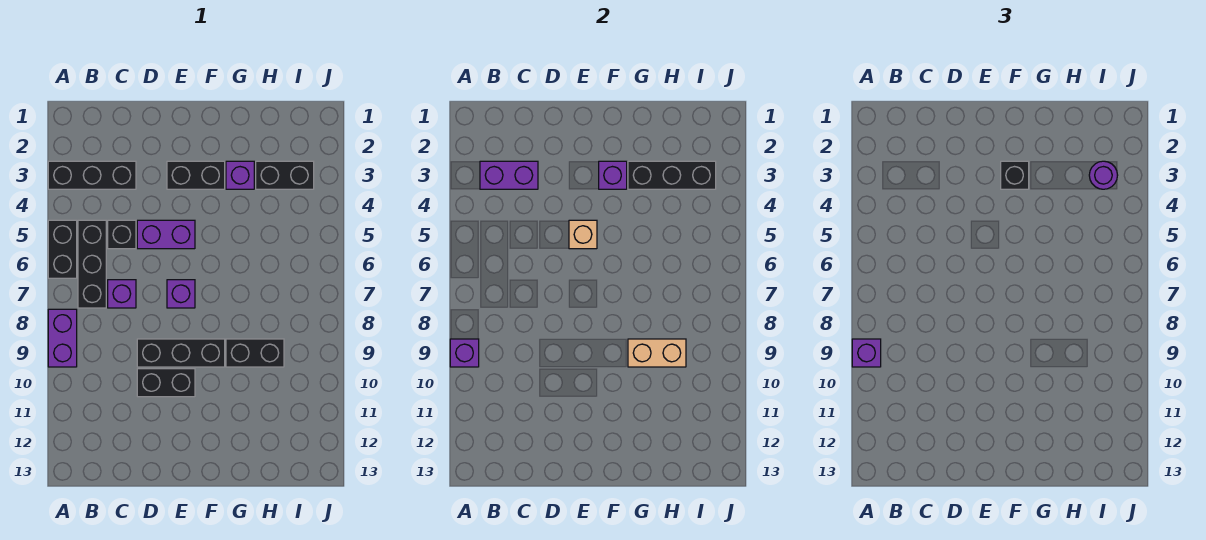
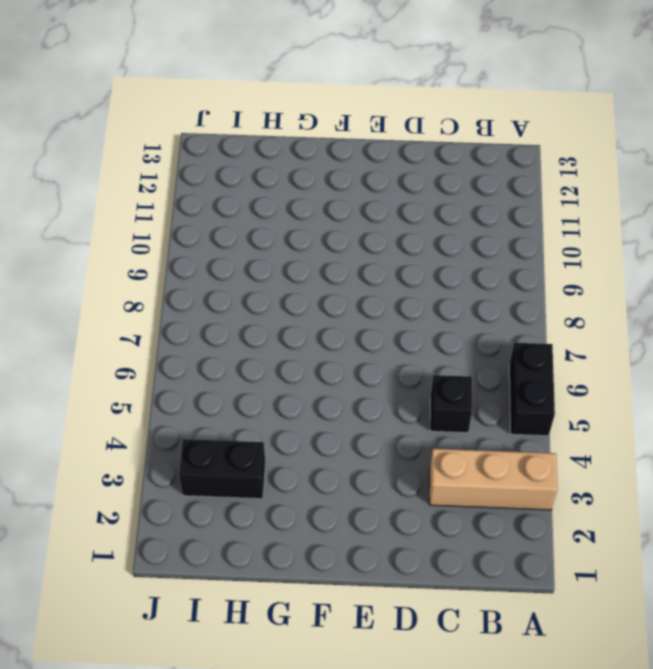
tan 1x3 brick [429,449,558,510] -> black 1x3 brick [48,161,136,189]
none -> purple 1x2 brick [48,309,77,367]
none -> black 1x3 brick [78,220,106,308]
none -> purple 1x1 brick [108,280,136,308]

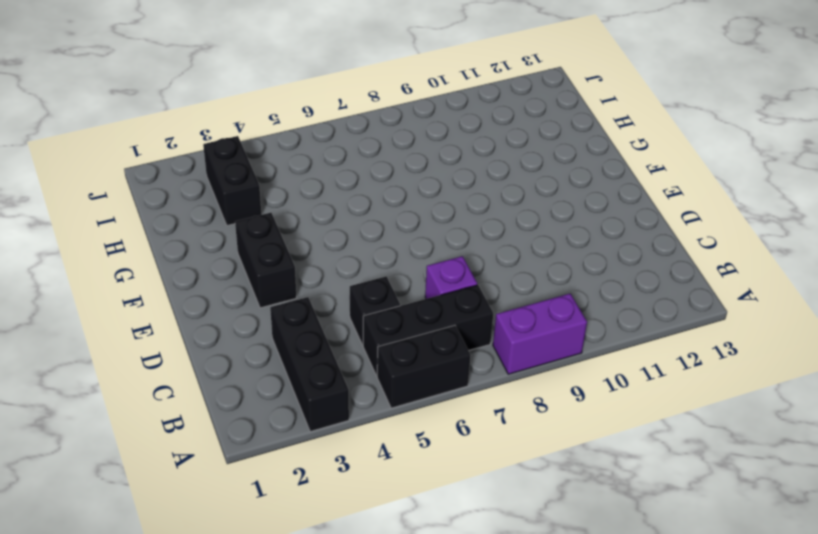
none -> purple 1x2 brick [137,220,195,249]
none -> black 1x3 brick [137,339,225,367]
none -> black 1x2 brick [137,369,195,397]

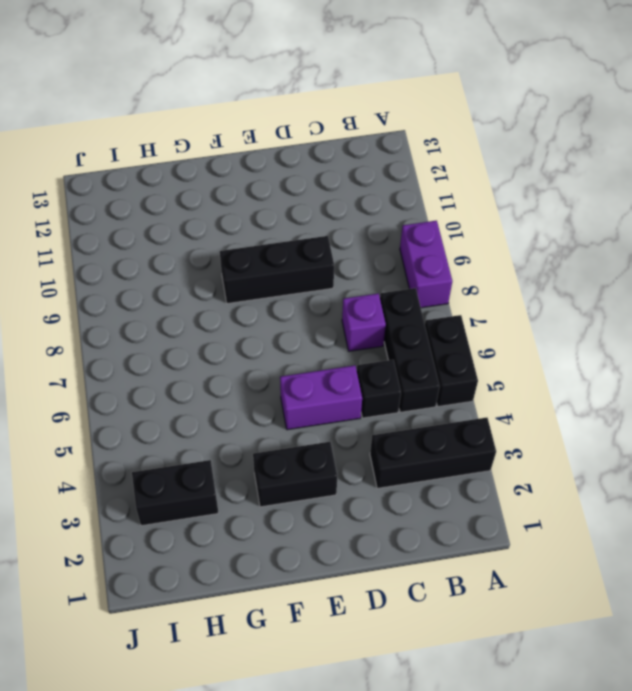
none -> black 1x2 brick [137,369,195,397]
none -> purple 1x1 brick [167,280,195,308]
none -> purple 1x1 brick [226,161,254,189]

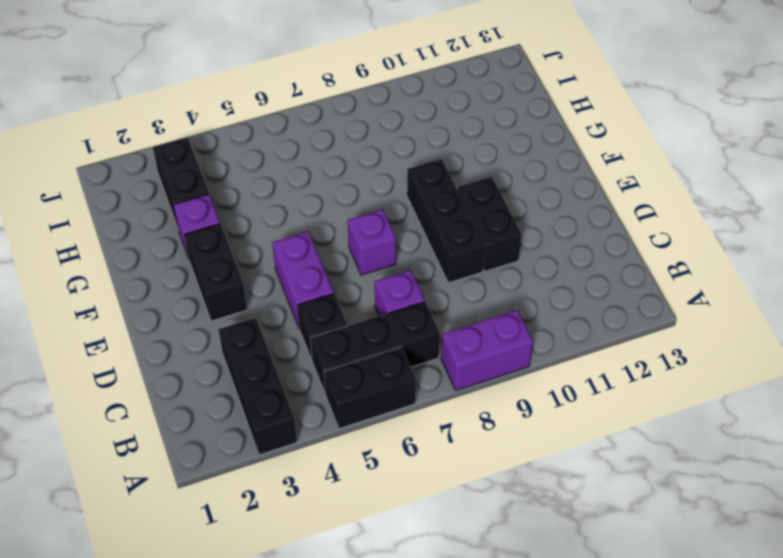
none -> black 1x2 brick [226,339,284,367]
none -> purple 1x1 brick [450,339,479,367]
none -> purple 1x2 brick [480,161,538,189]

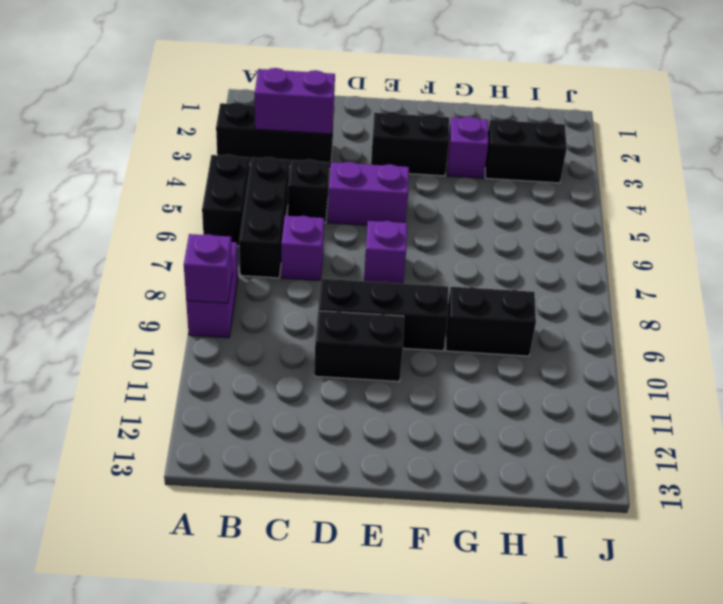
none -> tan 1x1 brick [569,220,597,249]
none -> purple 1x1 brick [599,161,627,189]
none -> black 1x3 brick [628,161,716,189]

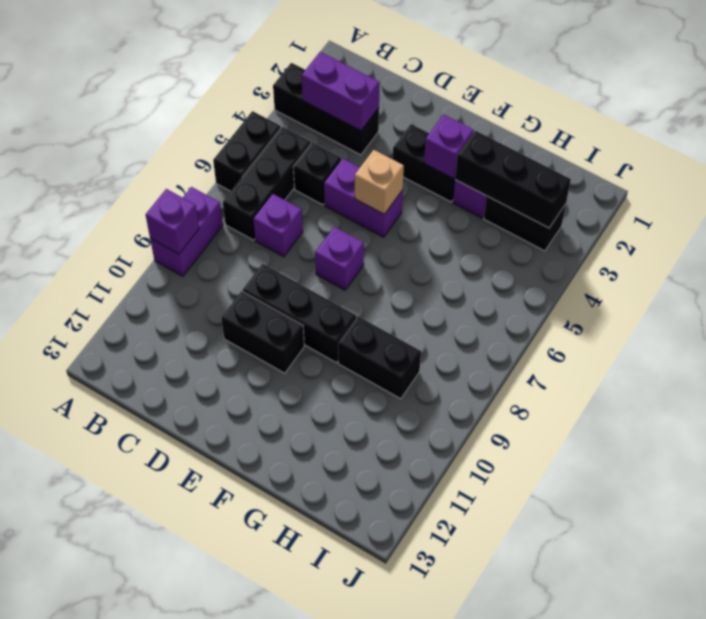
none -> tan 1x2 brick [628,339,686,367]
none -> purple 1x1 brick [852,339,881,367]
none -> black 1x1 brick [1001,161,1029,189]

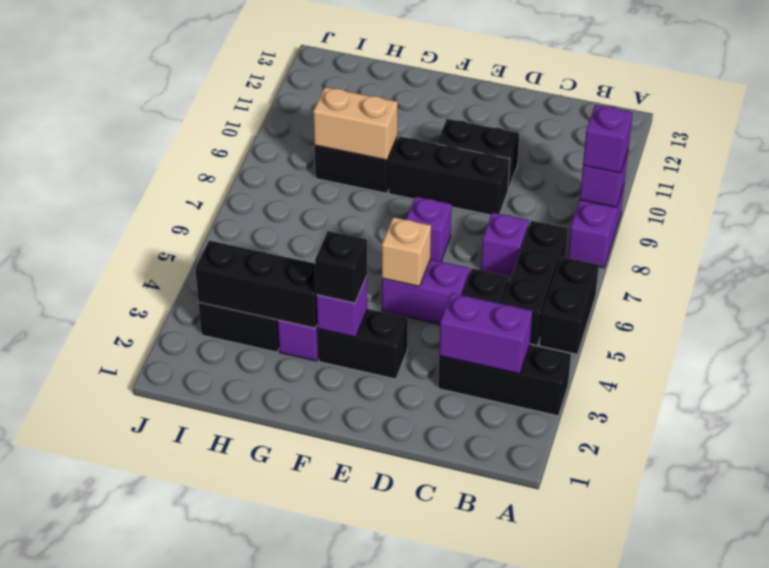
none -> purple 1x1 round brick [1089,161,1118,189]

